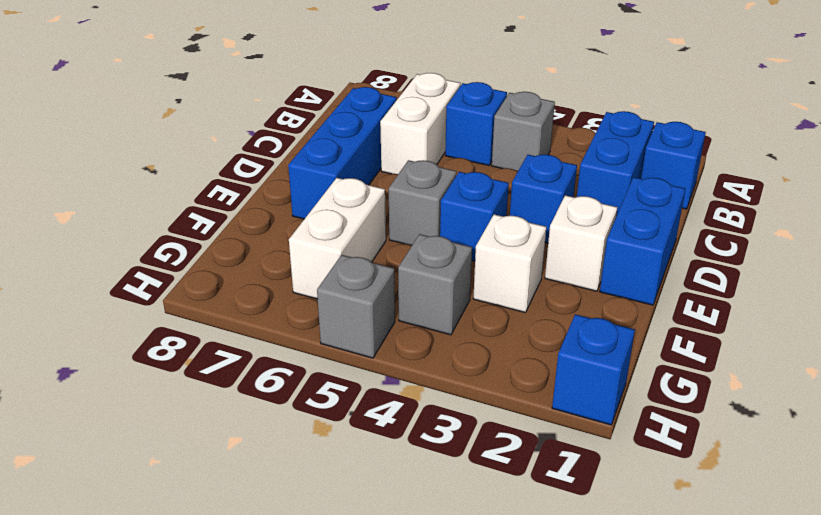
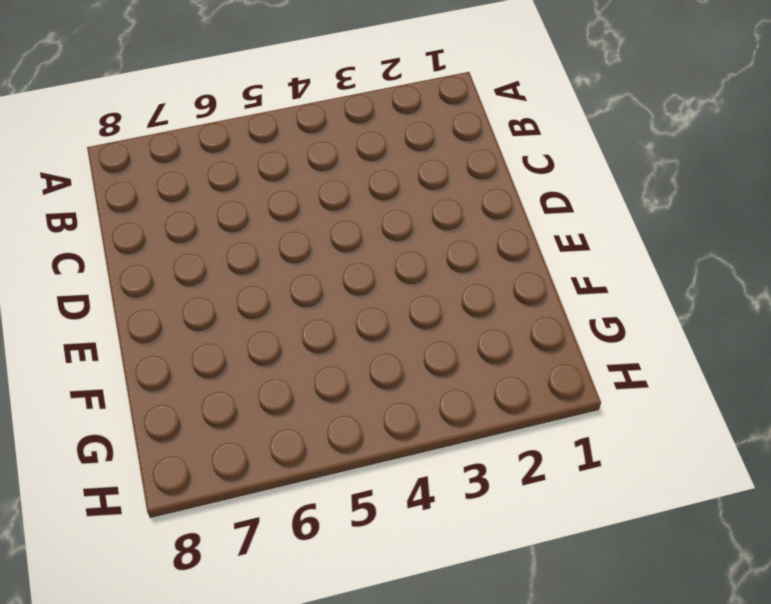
none -> blue 1x1 brick [641,122,706,209]
none -> blue 1x2 brick [577,111,654,216]
none -> grey 1x1 brick [492,92,555,171]

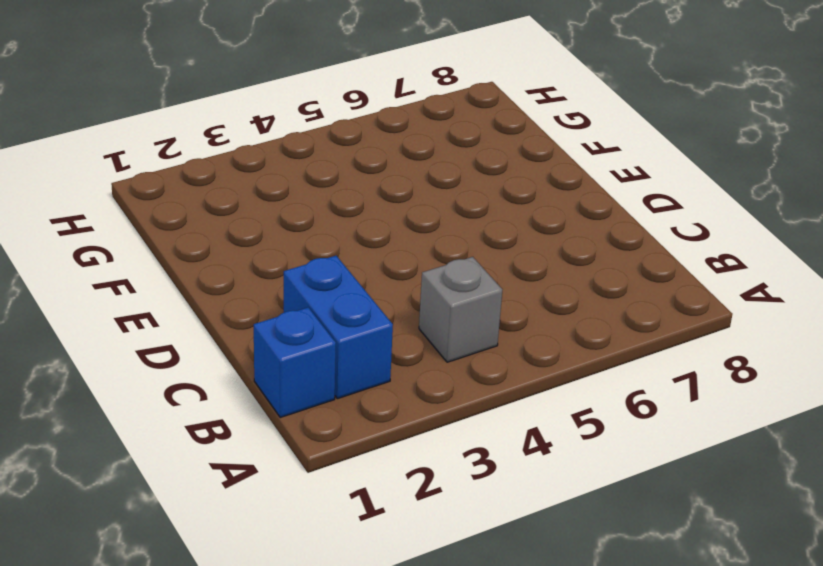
none -> blue 1x1 brick [445,82,507,165]
none -> white 1x2 brick [380,73,460,174]
none -> blue 1x3 brick [288,87,397,219]

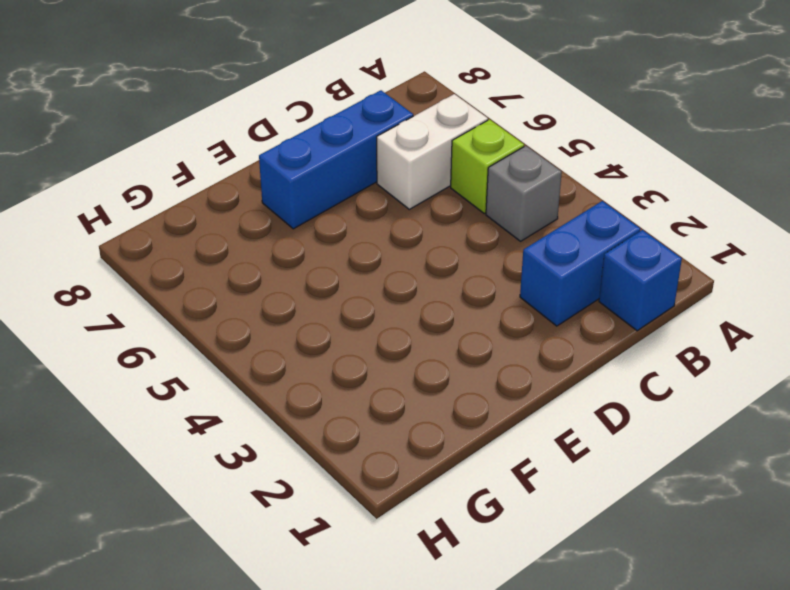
lime 1x1 brick [451,119,524,213] -> blue 1x1 brick [445,82,507,165]
none -> blue 1x2 brick [600,177,685,305]
none -> blue 1x1 brick [510,155,577,243]
none -> white 1x1 brick [545,195,617,291]

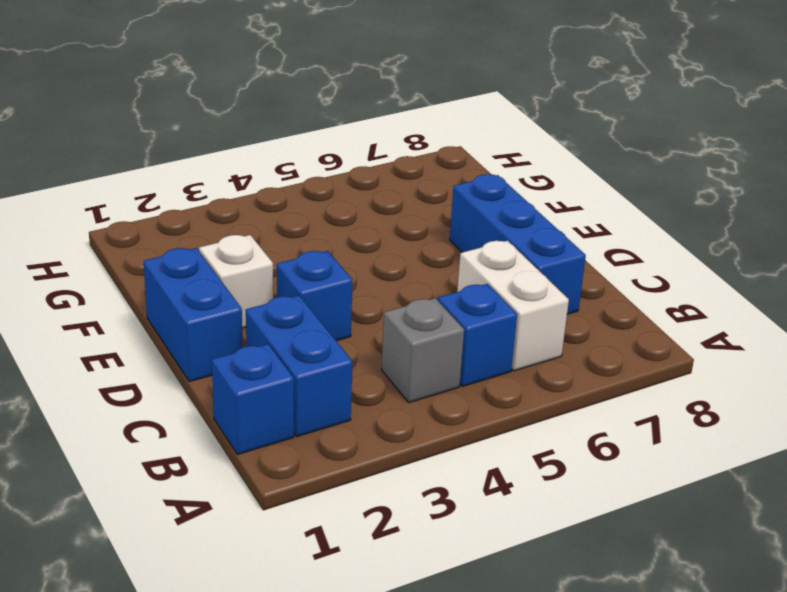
none -> blue 1x1 brick [440,172,509,261]
none -> grey 1x1 brick [389,160,457,246]
none -> white 1x1 brick [473,214,546,313]

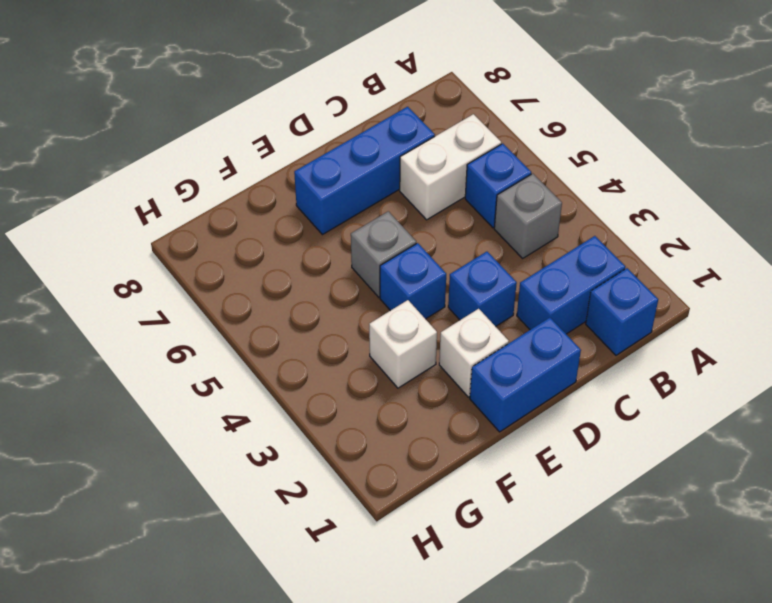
none -> white 1x2 brick [289,178,386,299]
none -> grey 1x1 brick [398,234,472,335]
none -> blue 1x1 brick [552,314,635,425]

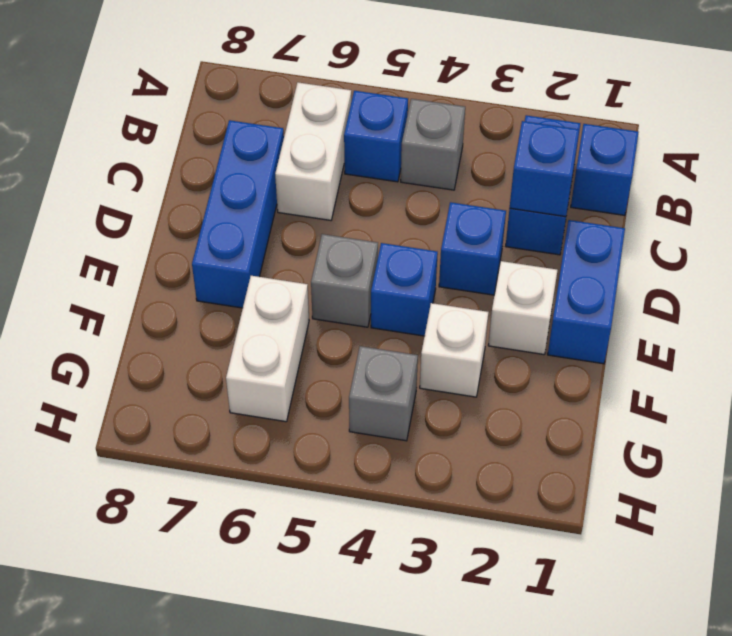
blue 1x1 brick [510,121,579,217] -> blue 1x1 brick moved to [552,314,635,425]
none -> grey 1x1 brick [317,255,395,358]

